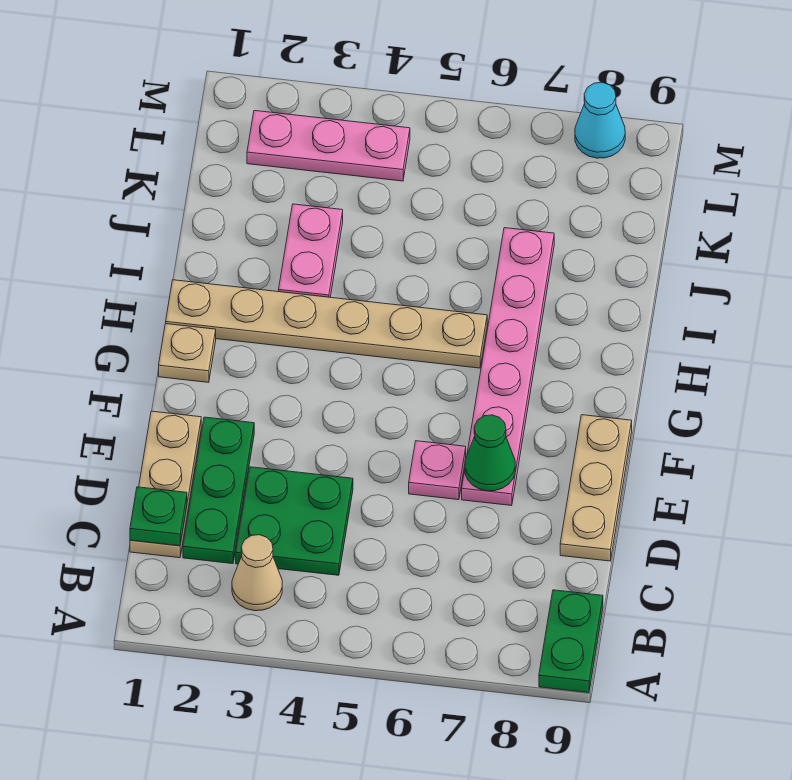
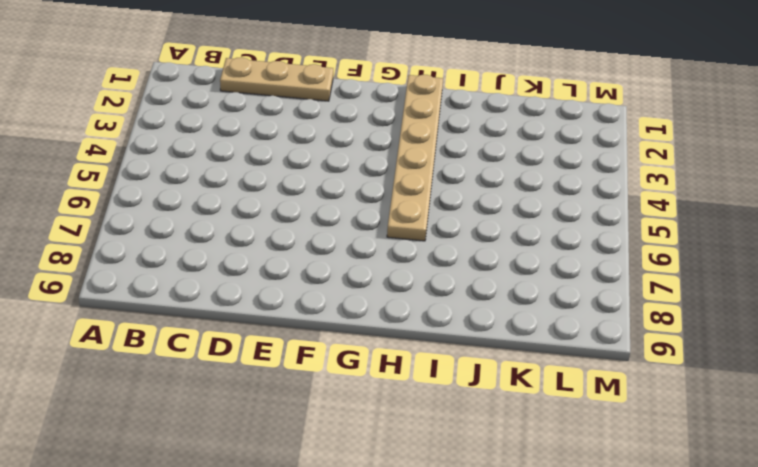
none -> green 1x2 plate [539,590,603,693]
none -> tan 1x1 cone [232,535,282,611]
none -> green 1x3 plate [183,417,254,564]

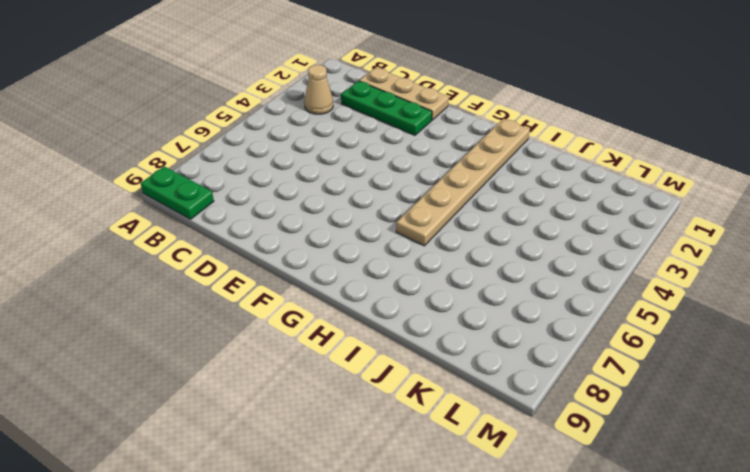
none -> green 2x2 plate [236,467,353,575]
none -> tan 1x3 plate [560,415,632,561]
none -> pink 1x1 plate [409,441,466,500]

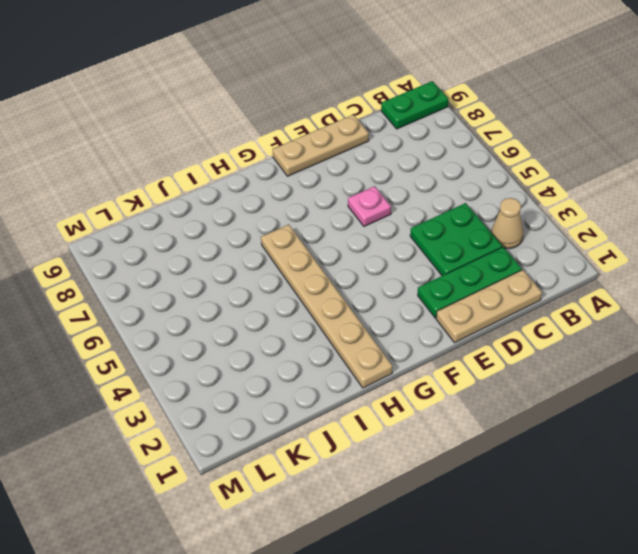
none -> pink 1x6 plate [462,228,554,506]
none -> tan 1x1 plate [159,324,216,382]
none -> pink 1x2 plate [279,204,343,297]

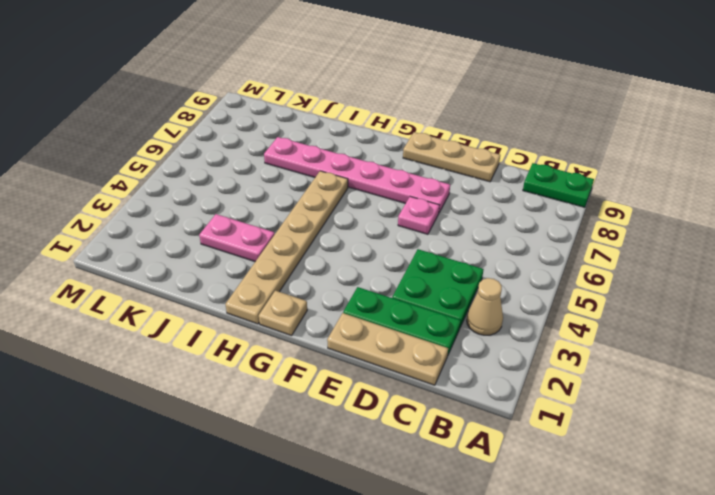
none -> pink 1x3 plate [247,111,410,181]
none -> cyan 1x1 cone [575,82,625,158]
none -> green 1x1 plate [130,487,187,546]

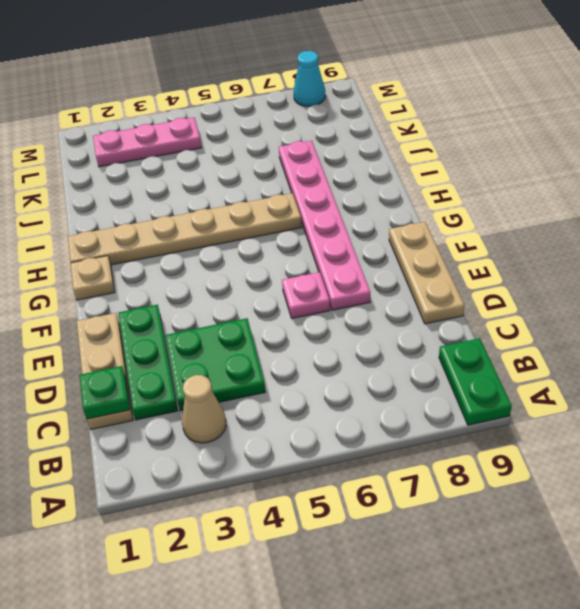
none -> pink 1x2 plate [279,204,343,297]
none -> green 1x1 cone [465,415,515,491]

